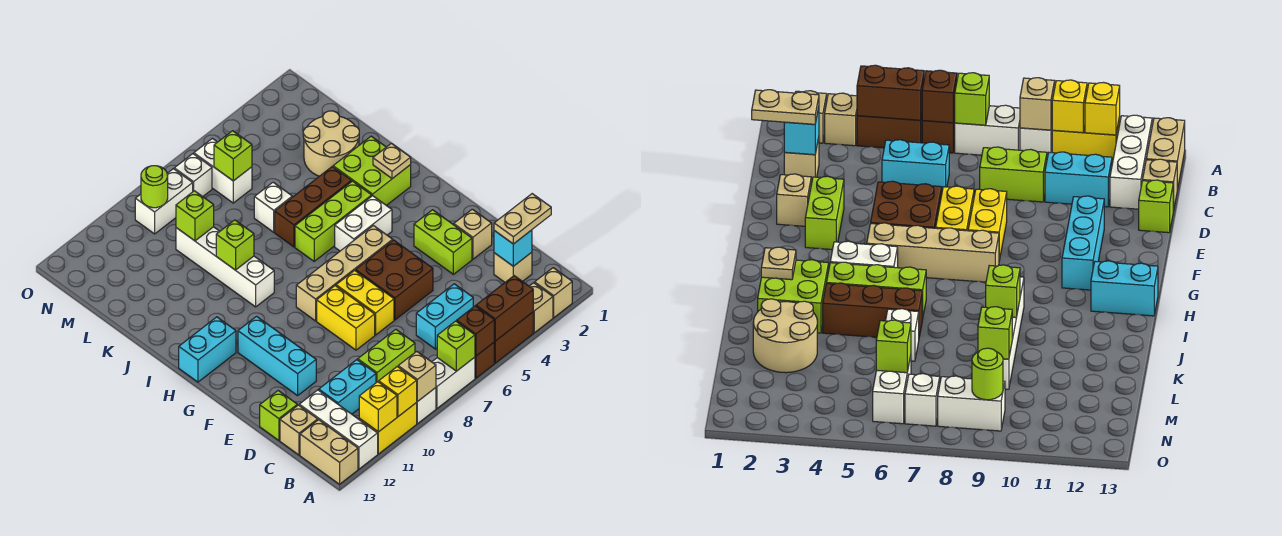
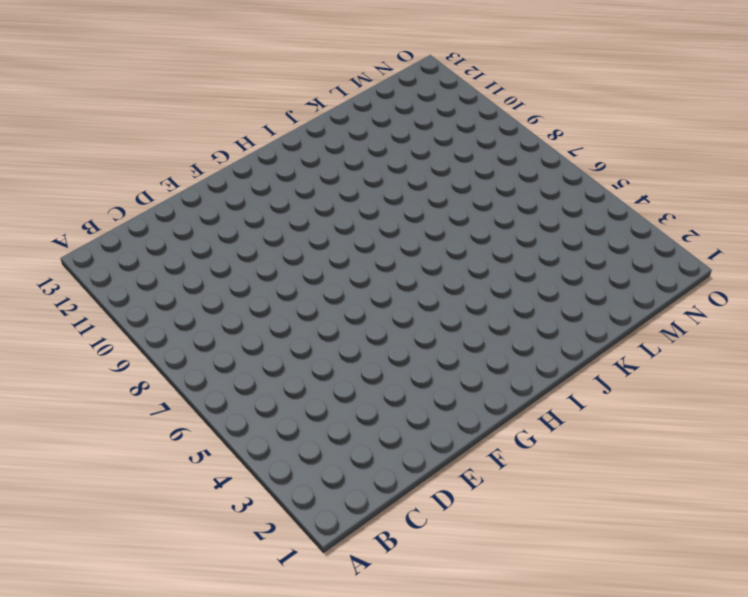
none -> tan 1x1 brick [535,268,572,318]
none -> tan 1x1 brick [529,283,553,333]
none -> brown 1x2 brick [494,312,533,363]
none -> brown 1x1 brick [475,343,494,378]

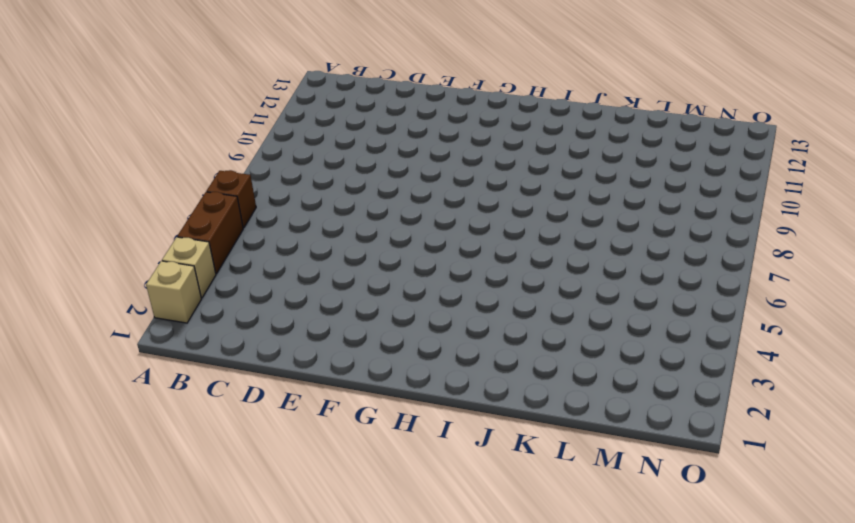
none -> white 1x2 brick [432,357,475,408]
none -> white 1x1 brick [416,388,436,424]
none -> yellow 1x2 brick [359,403,417,454]
none -> white 1x3 brick [299,390,378,469]

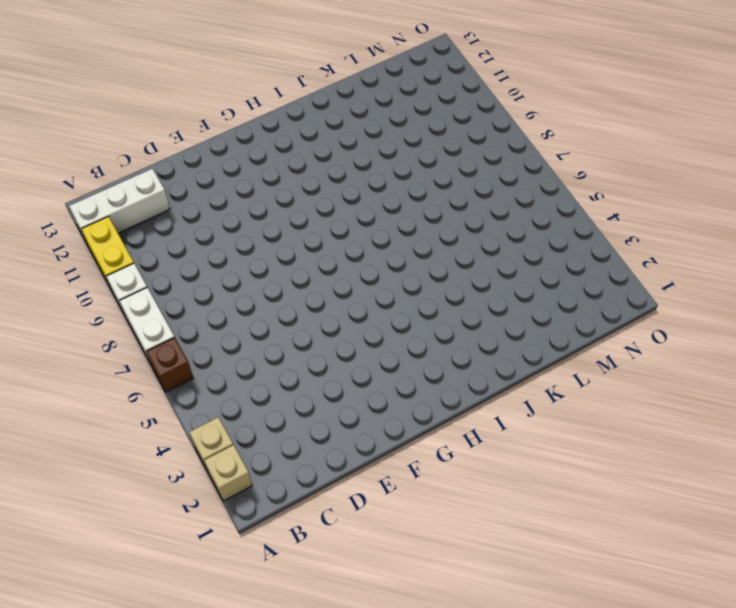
none -> brown 1x2 brick [494,312,533,363]
none -> tan 1x2 brick [300,420,358,484]
none -> tan 1x1 brick [494,252,532,282]
none -> cyan 1x2 brick [416,284,473,349]

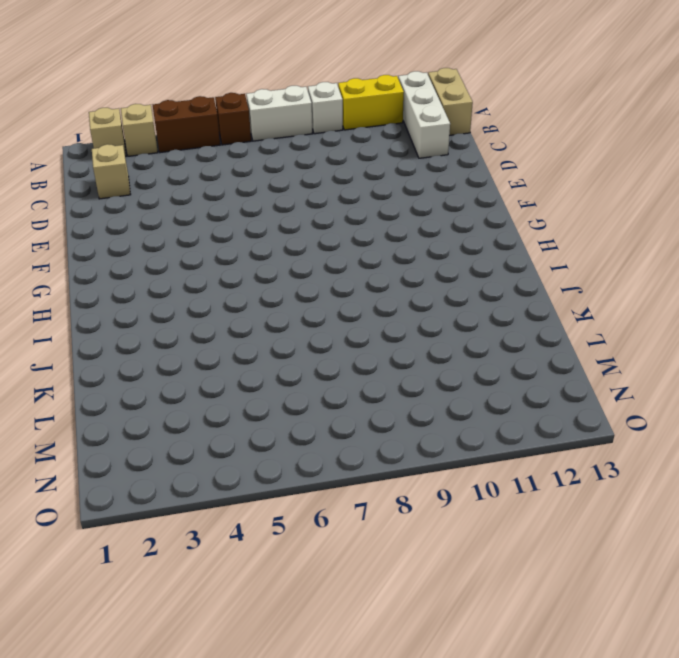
none -> cyan 1x2 brick [416,284,473,349]
none -> lime 1x2 brick [358,329,415,383]
none -> cyan 1x2 brick [319,360,376,414]
none -> tan 1x1 brick [280,405,318,455]

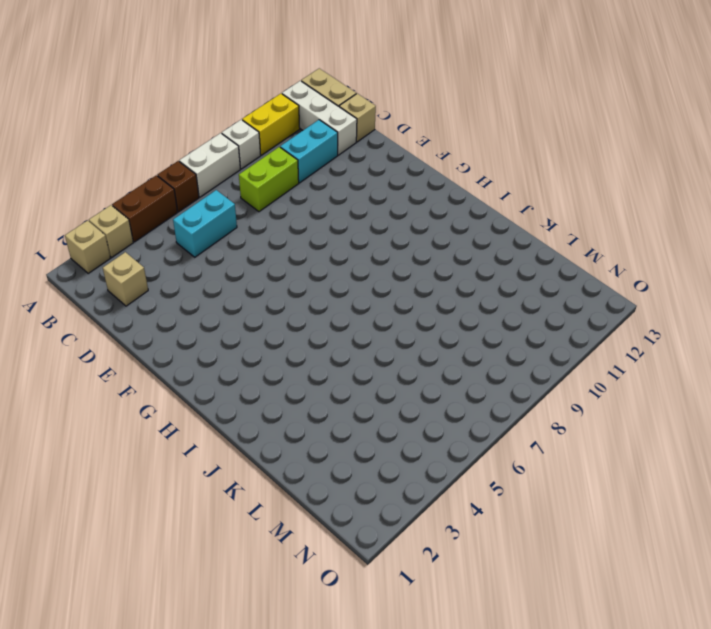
none -> lime 1x1 brick [260,391,297,440]
none -> tan 1x1 brick [454,209,492,259]
none -> lime 1x2 brick [414,210,472,274]
none -> brown 2x2 brick [356,240,433,320]

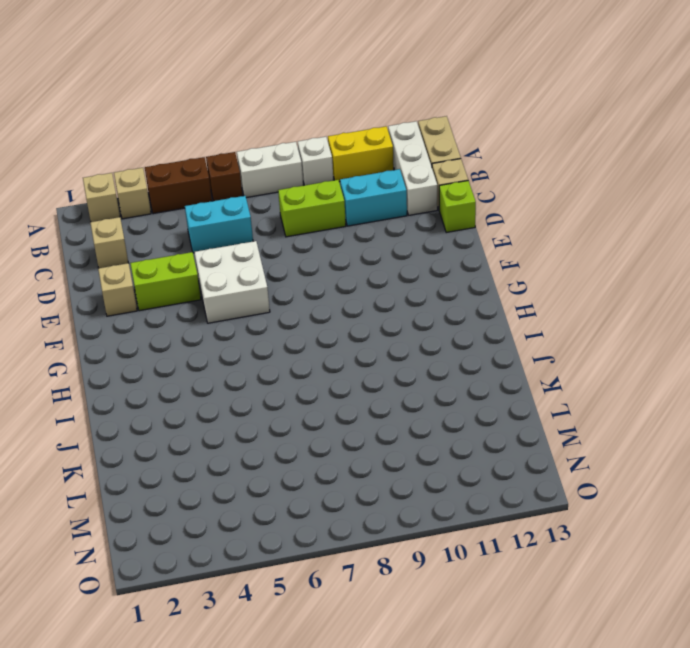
lime 1x2 brick [130,252,201,311] -> lime 1x2 brick turned to [414,210,472,274]
white 2x2 brick [194,241,270,323] -> brown 2x2 brick [356,240,433,320]
none -> yellow 1x2 brick [336,270,394,335]
none -> yellow 1x2 brick [317,286,375,350]
none -> cyan 1x3 brick [238,316,316,396]
none -> tan 1x4 brick [296,226,393,321]

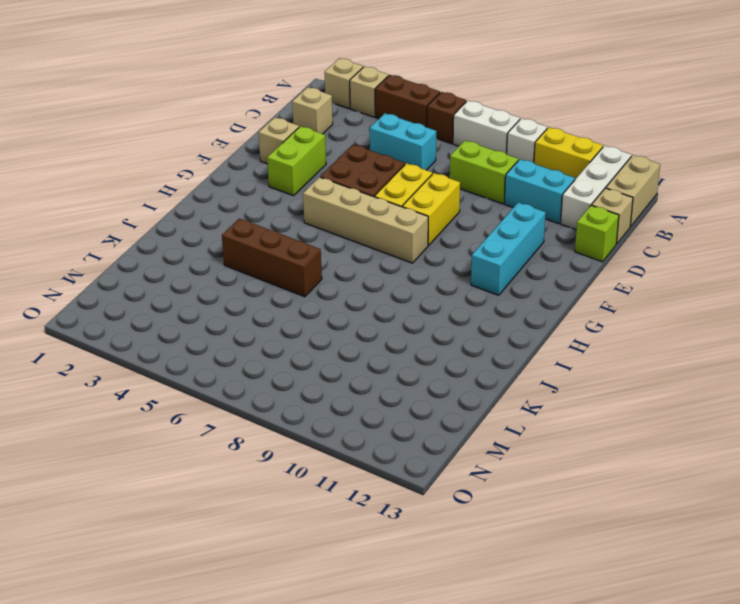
none -> white 1x2 brick [335,196,392,251]
none -> cyan 1x2 brick [179,317,236,382]
none -> lime 2x2 brick [333,136,411,205]
none -> lime 1x3 brick [295,181,372,261]

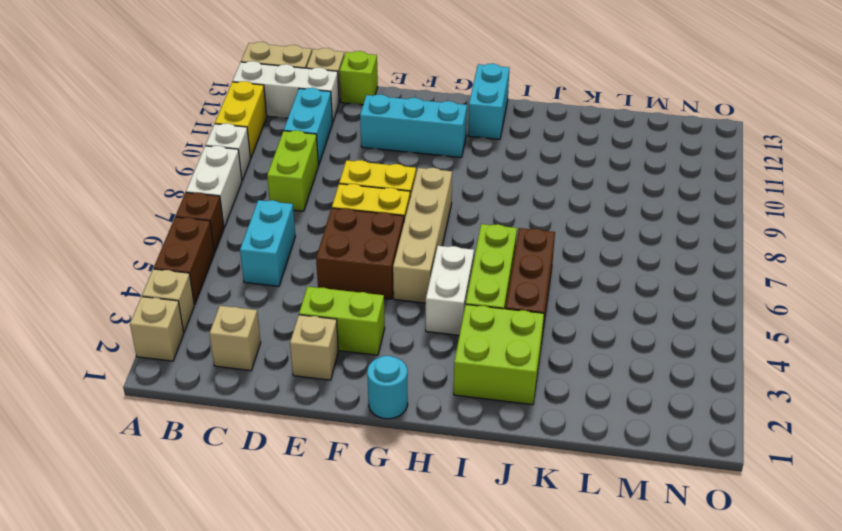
cyan 1x1 round brick [367,356,408,419] -> none
none -> white 1x4 brick [176,227,274,307]
none -> tan 2x2 round brick [303,111,359,176]
none -> white 1x1 brick [254,182,292,232]
none -> white 1x2 brick [194,138,252,203]

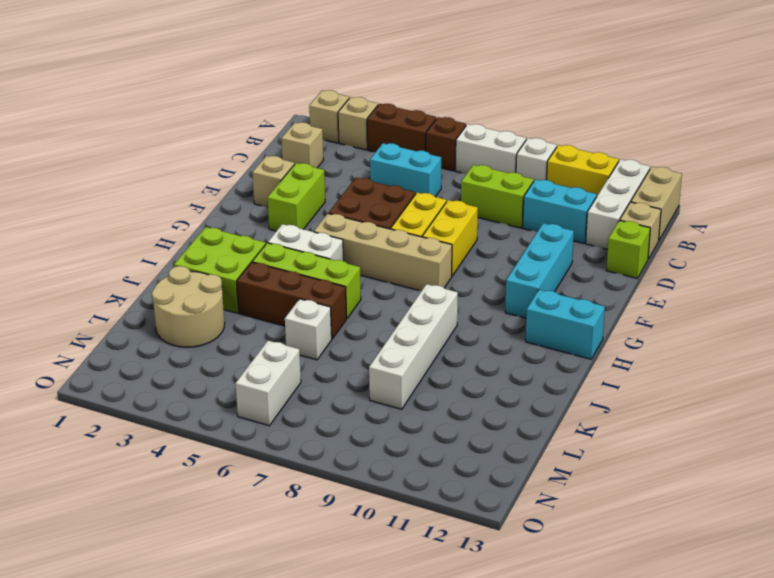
none -> white 1x1 brick [174,154,212,197]
none -> white 1x2 brick [135,169,193,234]
none -> brown 1x2 brick [476,276,533,341]
none -> brown 1x1 brick [457,306,494,356]

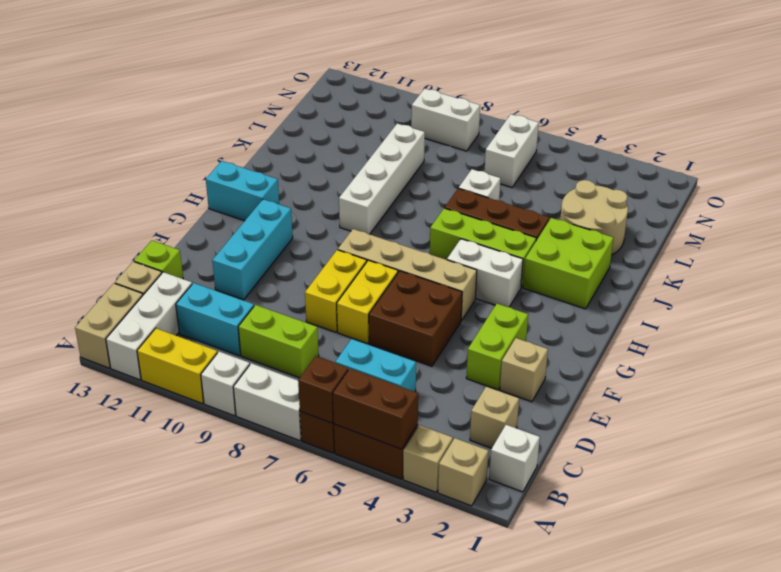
white 1x1 brick [489,425,540,492] -> white 1x1 brick moved to [174,154,212,197]
none -> lime 1x1 brick [437,321,475,371]
none -> tan 1x1 brick [398,351,436,402]
none -> yellow 1x1 brick [379,367,417,416]
none -> yellow 1x1 brick [359,382,397,432]

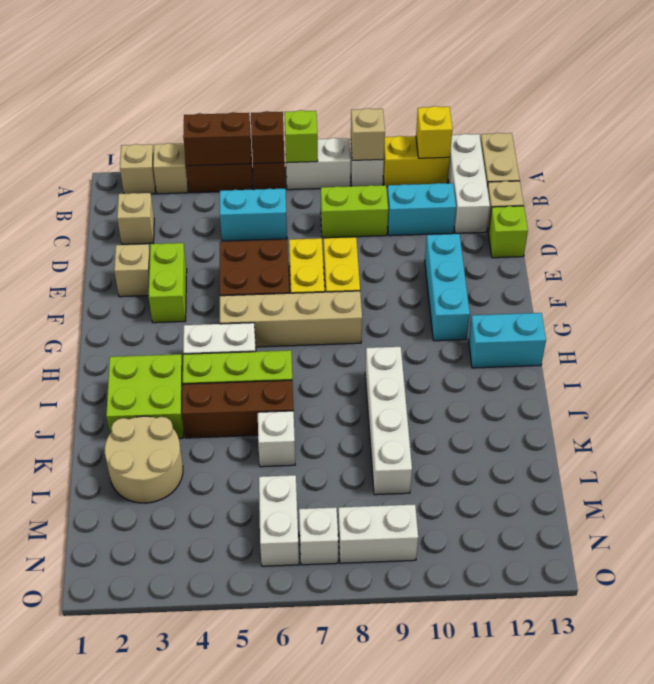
none -> yellow 1x1 brick [379,367,417,416]
none -> cyan 1x1 brick [494,230,532,266]
none -> tan 1x1 plate [373,143,411,179]
none -> lime 1x1 brick [216,220,254,270]

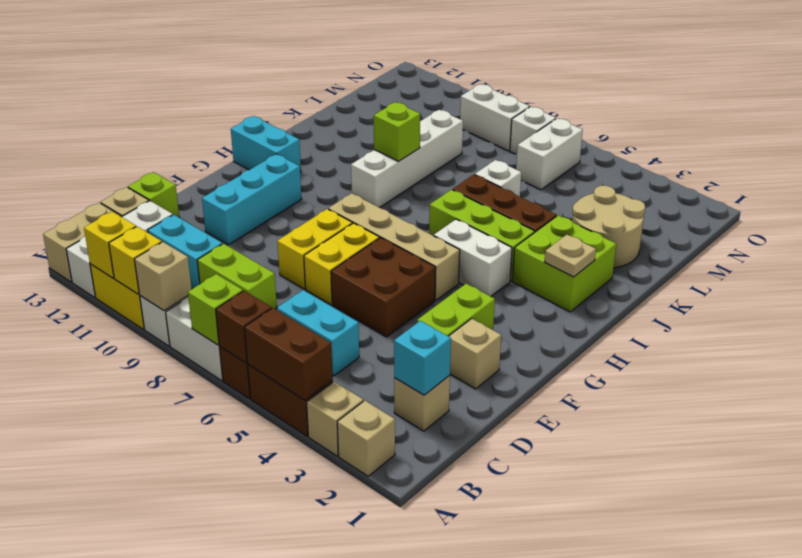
none -> lime 1x1 brick [176,191,214,241]
none -> lime 1x1 brick [214,131,252,181]
none -> lime 1x1 round brick [141,166,168,208]
none -> tan 1x2 plate [494,194,551,244]

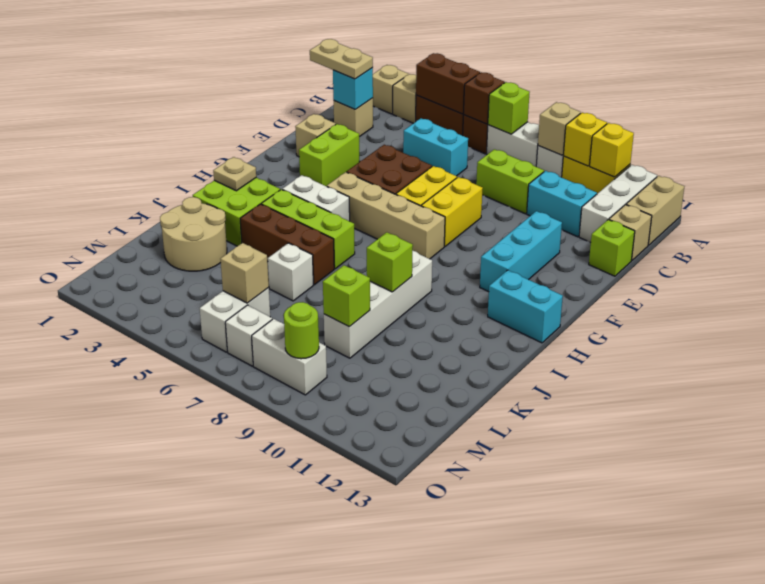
tan 1x1 brick [221,243,269,303] -> lime 1x1 brick [214,131,252,181]

